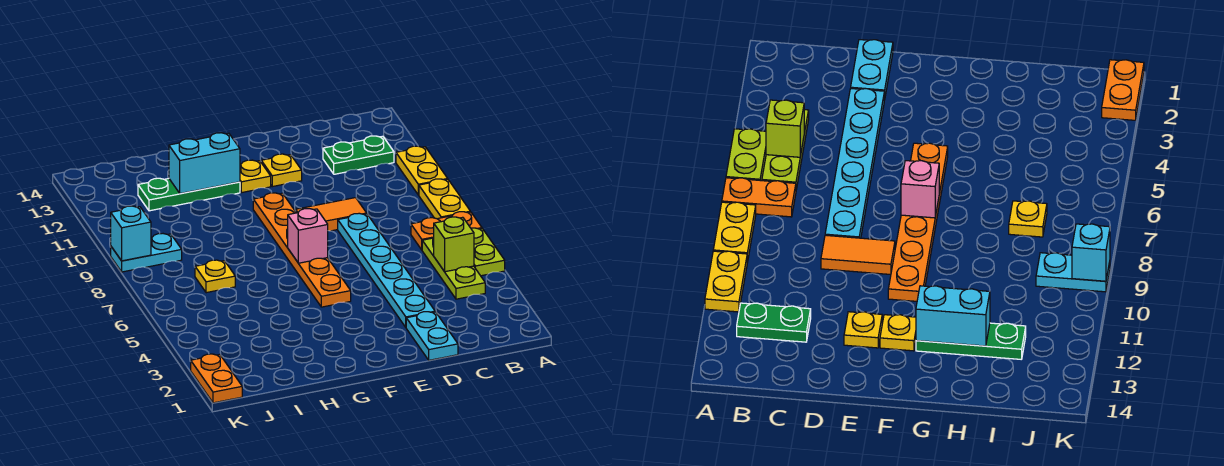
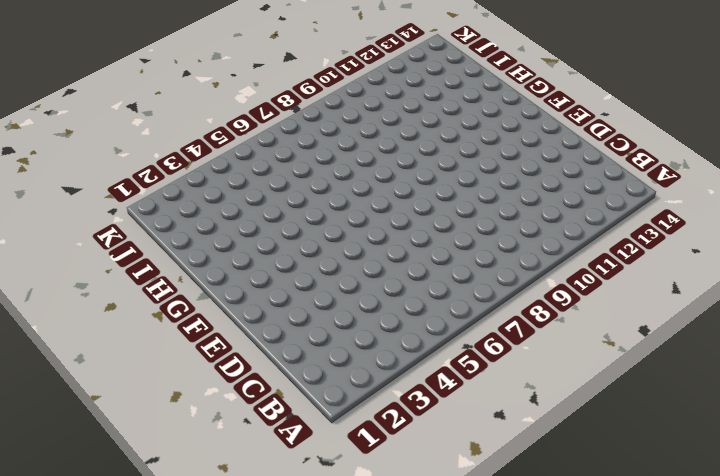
none -> lime 1x2 plate [471,228,505,276]
none -> orange 1x2 plate [411,212,482,250]
none -> yellow 1x2 plate [419,179,470,219]

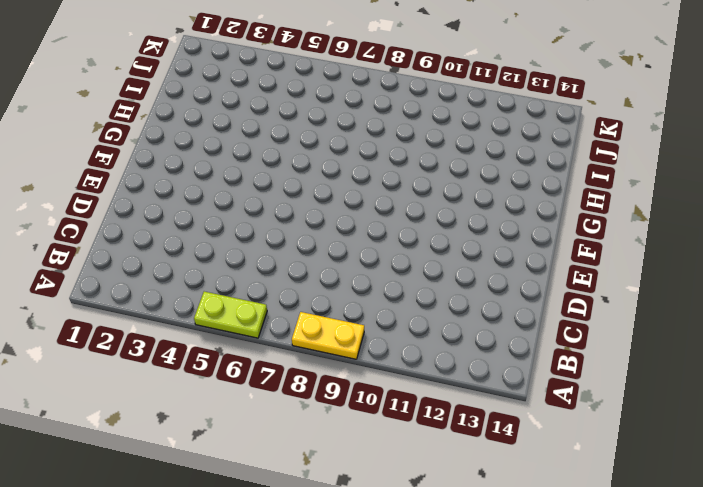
none -> orange 1x2 plate [411,212,482,250]
none -> yellow 1x2 plate [396,146,447,195]
none -> lime 1x3 plate [422,237,485,299]

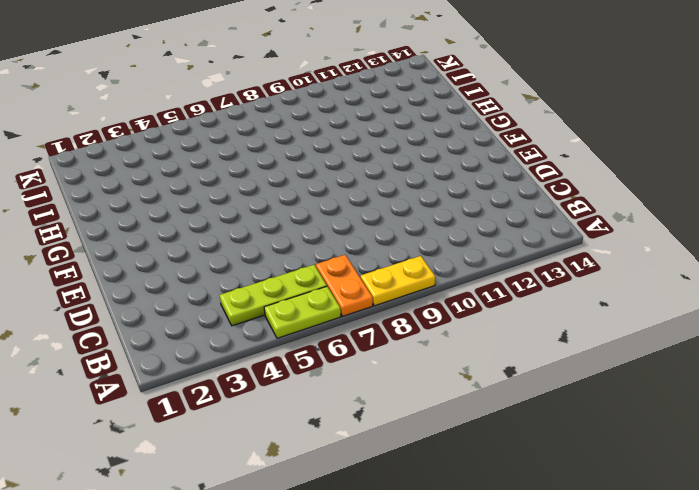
none -> yellow 1x2 plate [396,146,447,195]
none -> green 1x2 plate [323,136,394,174]
none -> cyan 1x2 plate [406,312,458,360]

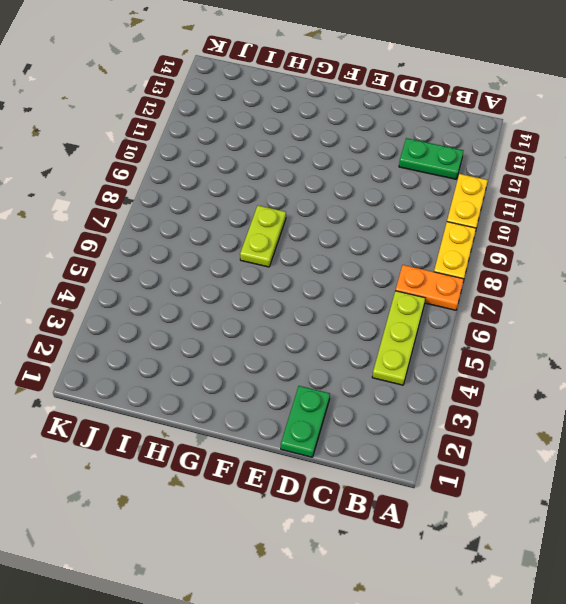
green 1x2 plate [281,386,330,457] -> cyan 1x2 plate [406,312,458,360]
lime 1x2 plate [240,206,286,267] -> lime 1x2 plate moved to [471,228,505,276]
none -> cyan 1x6 plate [338,213,435,327]
none -> orange 1x2 tile [296,198,367,231]
none -> yellow 1x1 plate [261,154,302,187]

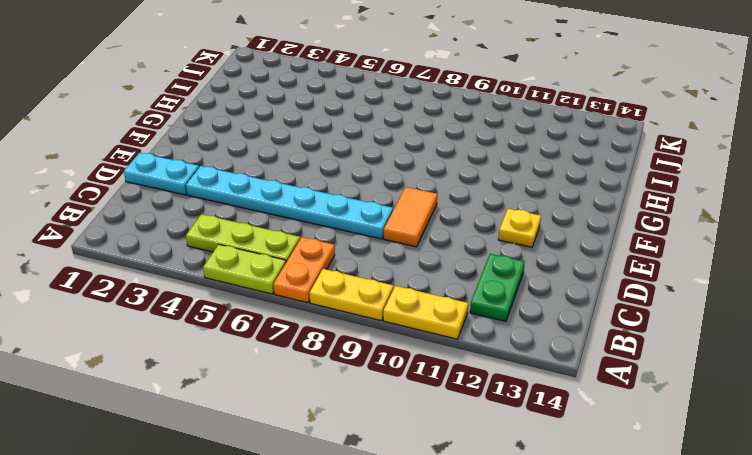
none -> orange 1x6 plate [253,193,351,307]
none -> yellow 1x1 plate [240,160,271,193]
none -> green 1x3 plate [138,178,240,211]

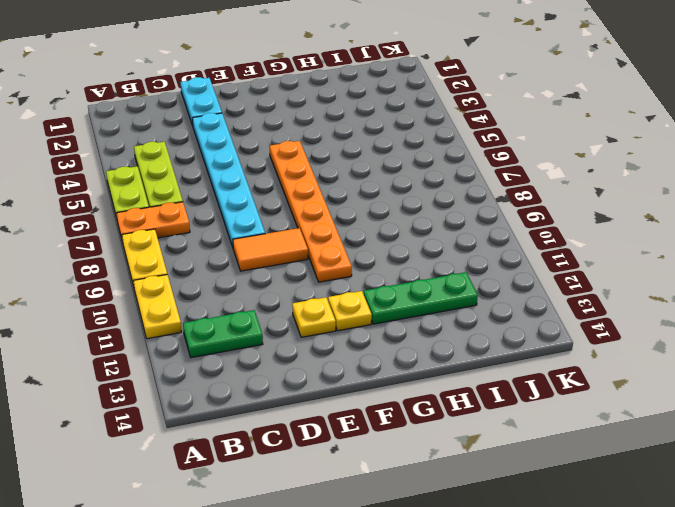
none -> yellow 1x1 plate [195,260,235,293]
none -> cyan 1x2 plate [111,234,182,272]
none -> orange 1x2 plate [191,354,242,403]

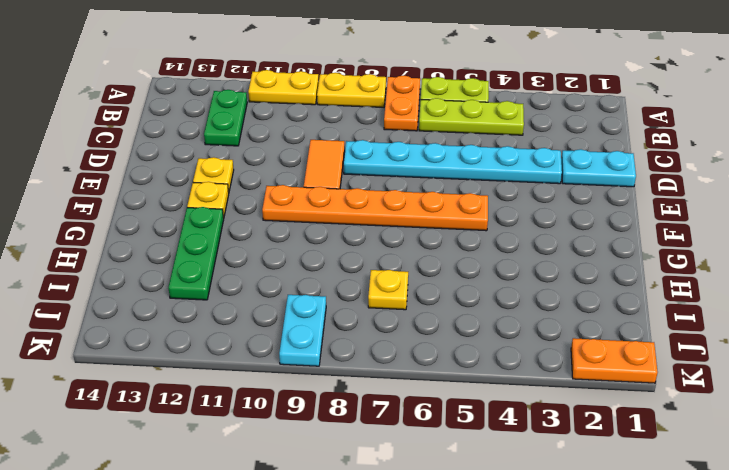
none -> lime 1x1 brick [434,217,474,272]
none -> pink 1x1 brick [288,209,328,263]
none -> cyan 1x2 brick [169,133,240,194]

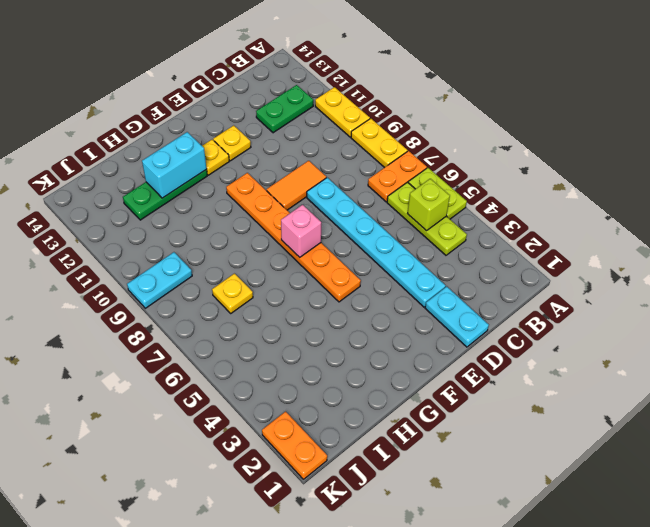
none -> cyan 1x1 brick [111,206,151,261]

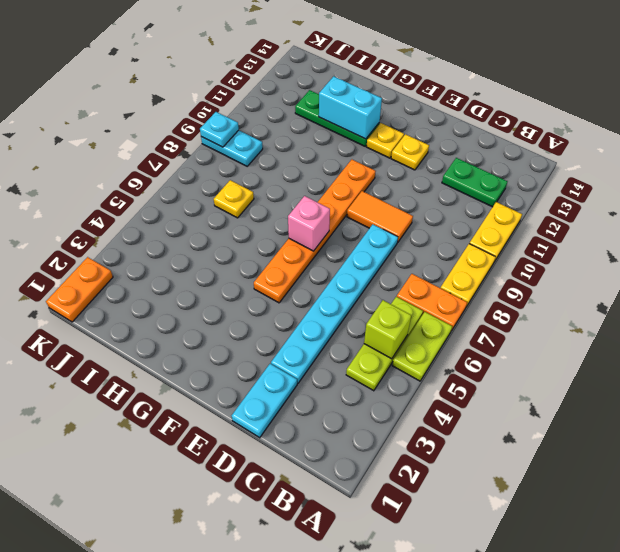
cyan 1x1 plate [200,112,239,147] -> cyan 1x1 brick [111,206,151,261]

